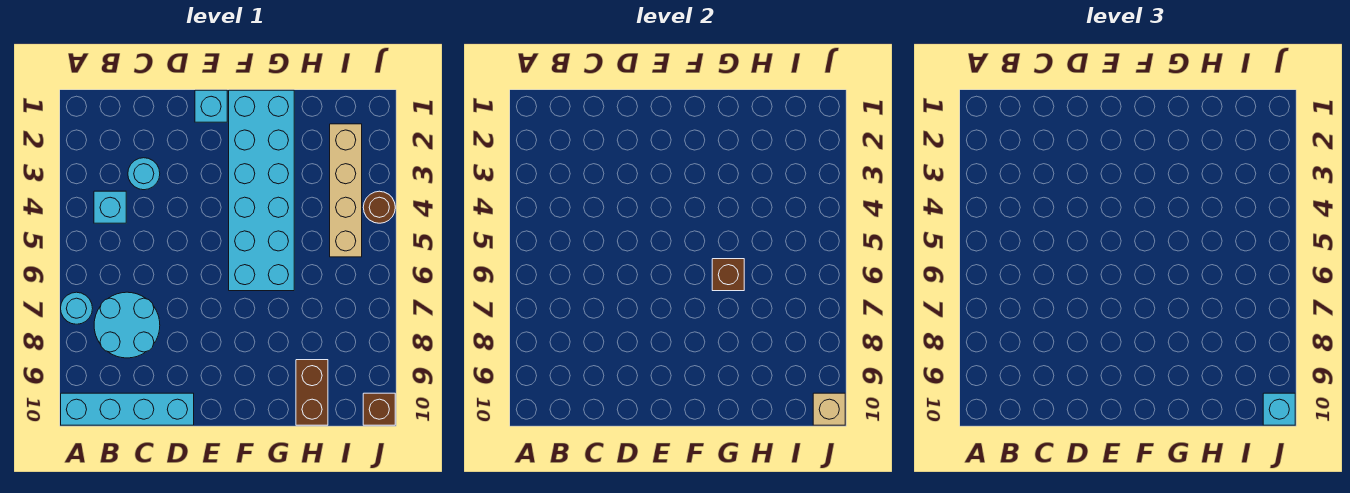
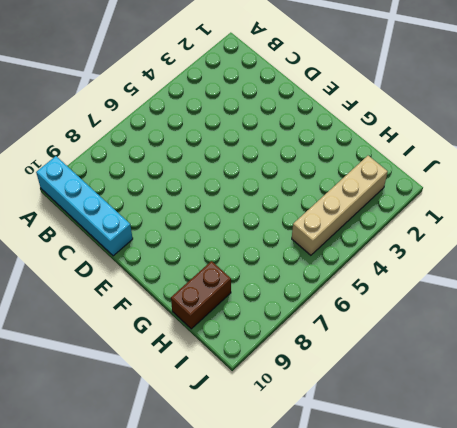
none -> cyan 1x1 round brick [61,292,93,324]
none -> cyan 1x1 brick [94,191,126,223]
none -> cyan 2x2 round brick [94,292,160,358]

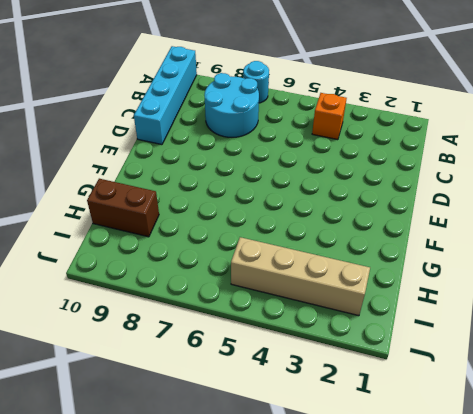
orange 1x1 brick [312,93,347,140] -> cyan 1x1 brick [94,191,126,223]
none -> cyan 1x1 round brick [128,158,160,190]
none -> cyan 1x1 brick [195,90,227,122]
none -> cyan 2x6 brick [229,90,294,291]

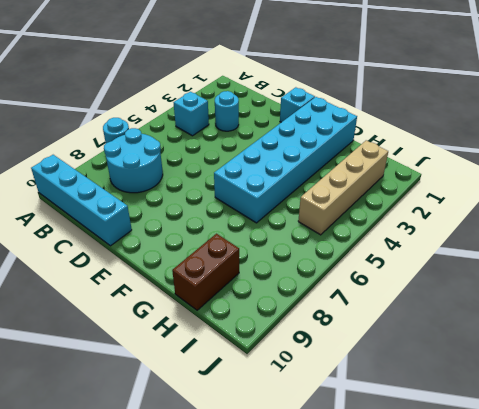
none -> brown 1x1 round brick [363,191,395,223]
none -> brown 1x1 brick [363,393,395,425]
none -> brown 1x1 brick [712,259,744,291]

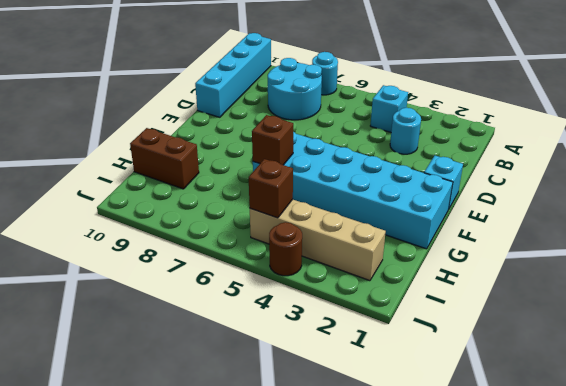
brown 1x1 brick [249,159,293,218] -> brown 1x1 brick moved to [363,393,395,425]
none -> tan 1x1 brick [813,393,845,425]
none -> cyan 1x1 brick [1263,393,1295,425]

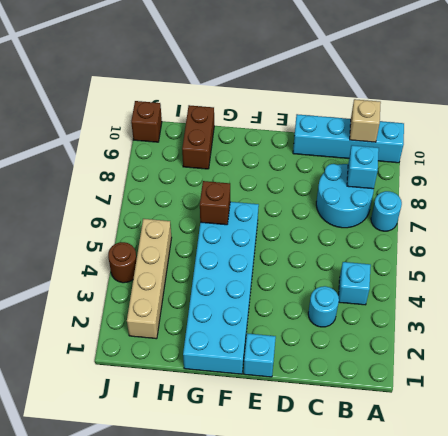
cyan 1x1 brick [347,145,379,189] -> cyan 1x1 brick moved to [1263,393,1295,425]
tan 1x1 brick [350,99,381,142] -> tan 1x1 brick moved to [813,393,845,425]

